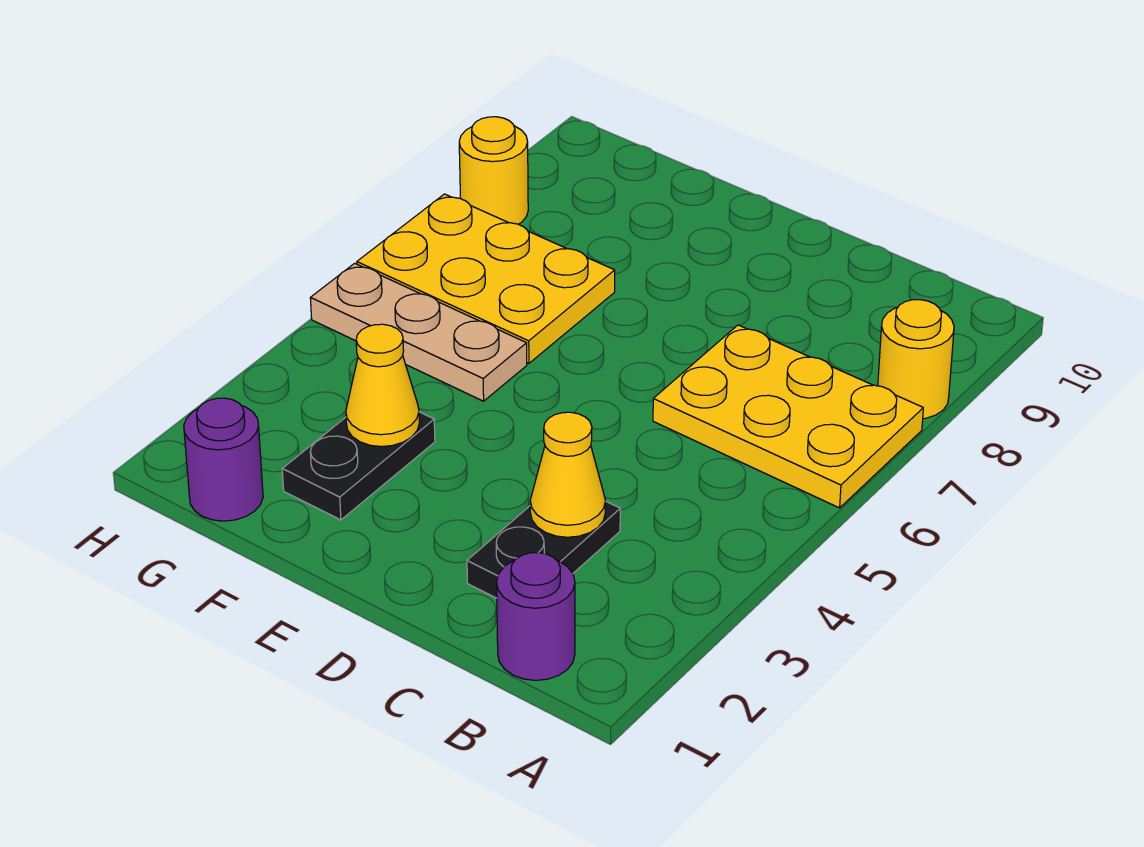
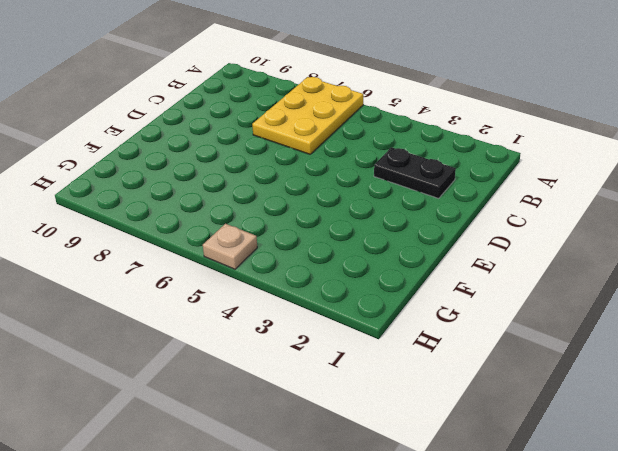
tan 1x1 plate [203,224,257,269] -> tan 1x3 plate [310,263,527,401]
none -> yellow 1x1 round brick [878,300,954,419]
none -> purple 1x1 round brick [497,553,575,680]

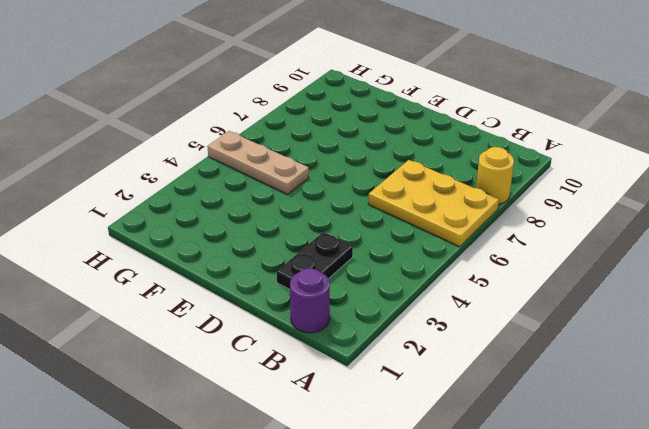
none -> black 1x2 plate [282,412,435,520]
none -> yellow 2x3 plate [357,194,615,363]

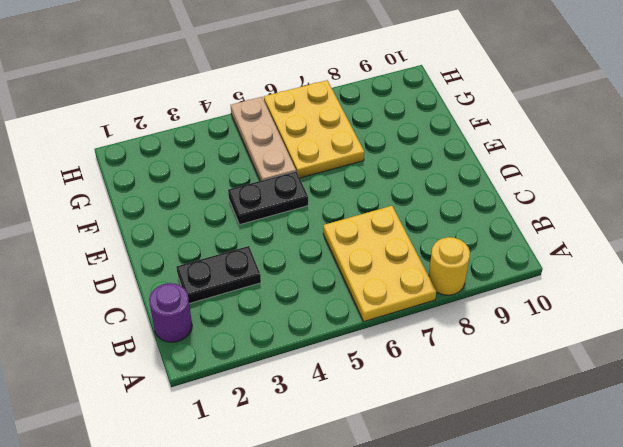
black 1x2 plate [228,171,308,225] -> black 1x2 plate moved to [282,412,435,520]
none -> purple 1x1 round brick [184,398,263,521]
none -> yellow 1x1 round brick [459,117,528,224]

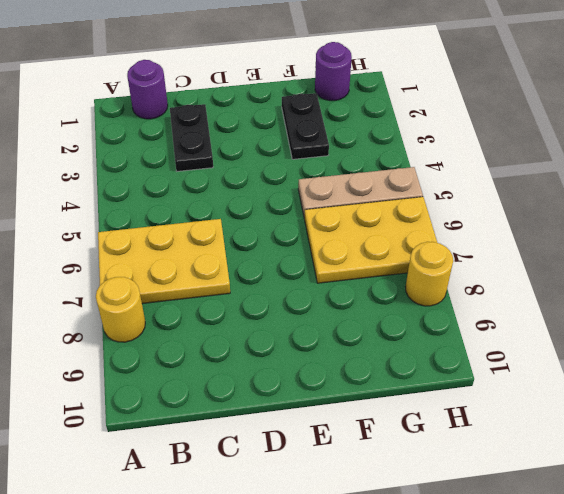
none -> yellow 1x1 cone [530,412,606,537]
none -> yellow 1x1 cone [346,324,419,447]

